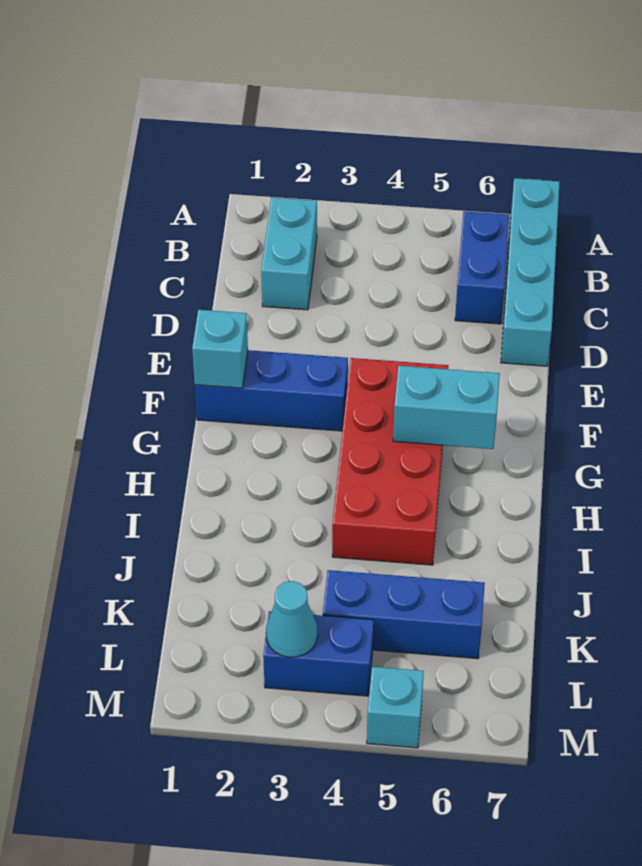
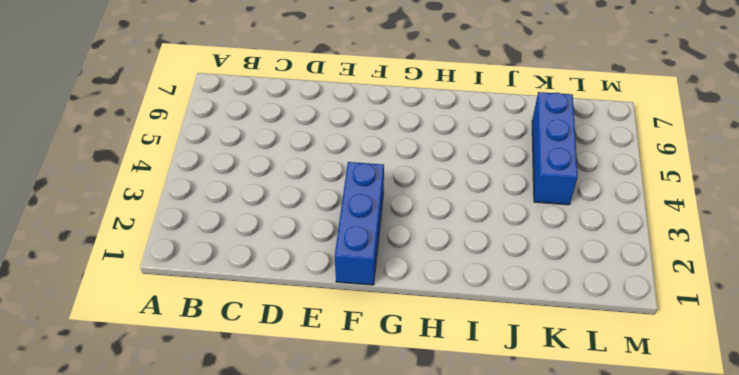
none -> cyan 1x4 brick [501,178,560,366]
none -> cyan 1x2 brick [261,198,317,310]

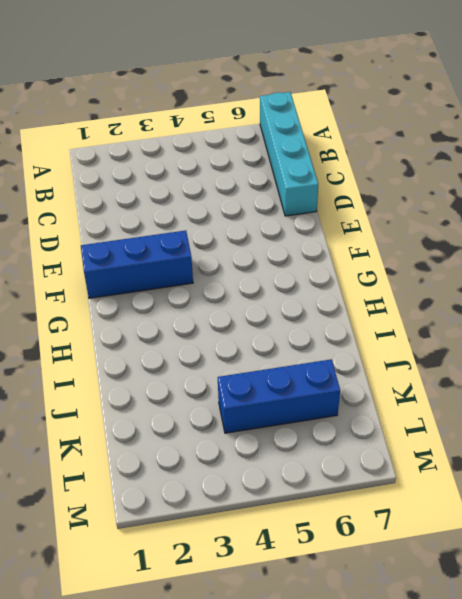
none -> cyan 1x2 brick [261,198,317,310]
none -> blue 1x2 brick [455,211,509,324]

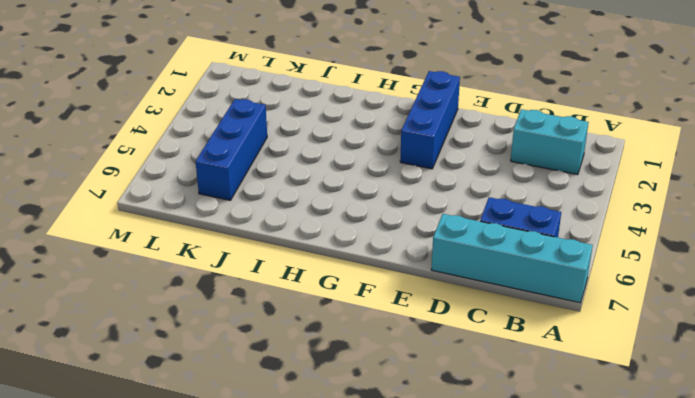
none -> red 2x4 brick [332,358,448,565]
none -> blue 1x2 brick [263,611,374,696]

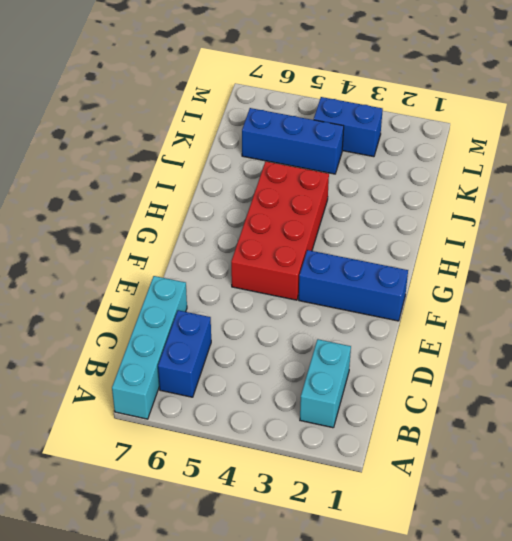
none -> cyan 1x1 brick [367,667,424,748]
none -> cyan 1x1 brick [192,310,248,388]

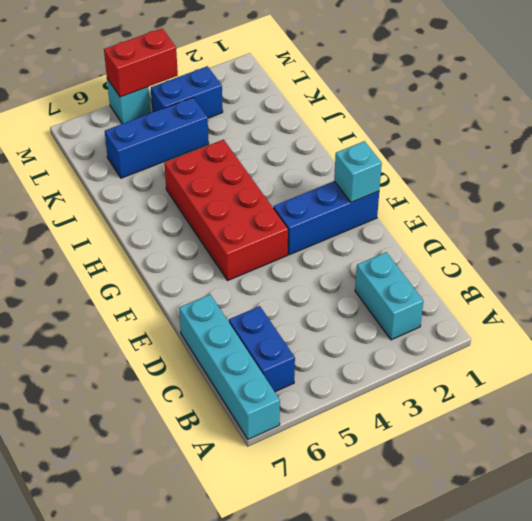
red 1x2 brick [104,28,178,97] -> none
none -> cyan 1x2 brick [393,366,500,449]
none -> cyan 1x1 cone [266,581,318,657]

